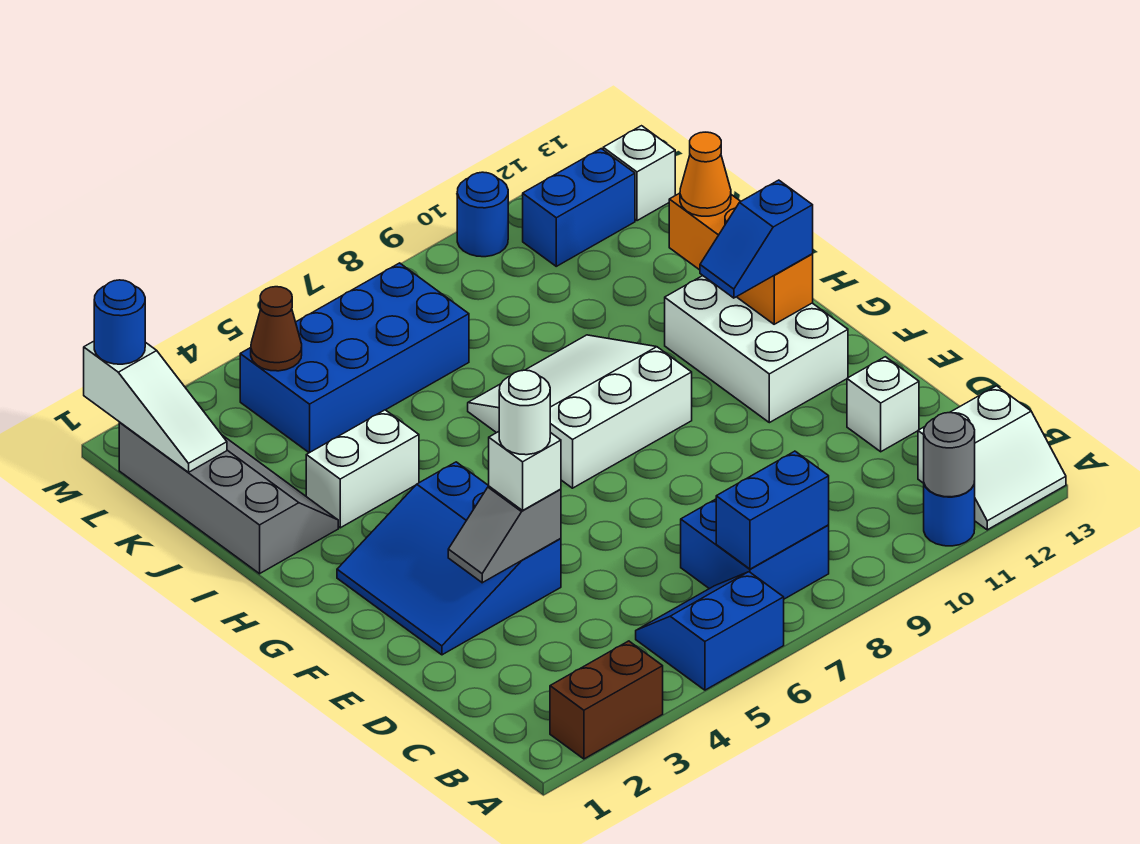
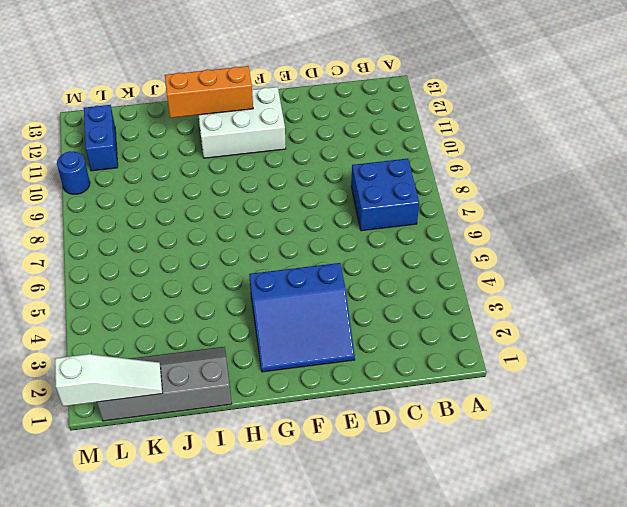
none -> brown 1x2 brick [550,641,663,759]
none -> blue 2x2 slope [636,572,784,690]
none -> blue 1x1 round brick [924,481,975,546]

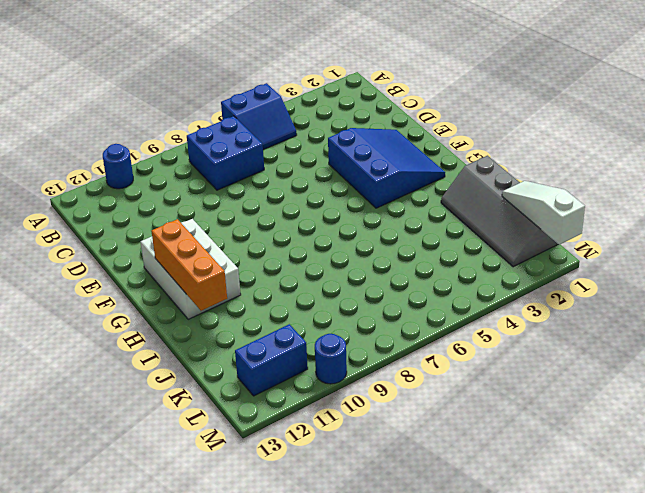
none -> brown 1x2 brick [550,641,663,759]
none -> white 2x2 slope [918,386,1066,530]
none -> white 1x1 brick [847,357,919,452]

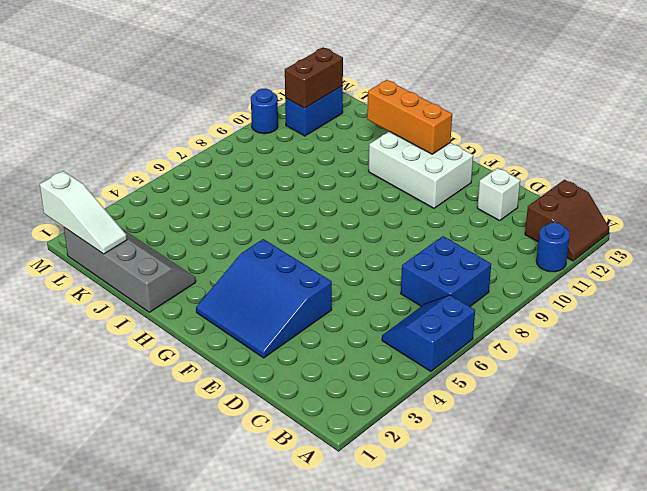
brown 2x2 slope [525,180,610,261] -> white 2x2 slope [918,386,1066,530]
brown 1x2 brick [285,47,343,108] -> brown 1x2 brick moved to [550,641,663,759]
none -> white 3x3 slope [468,335,692,488]
none -> white 1x2 brick [306,410,419,528]
none -> blue 2x4 brick [240,263,469,453]

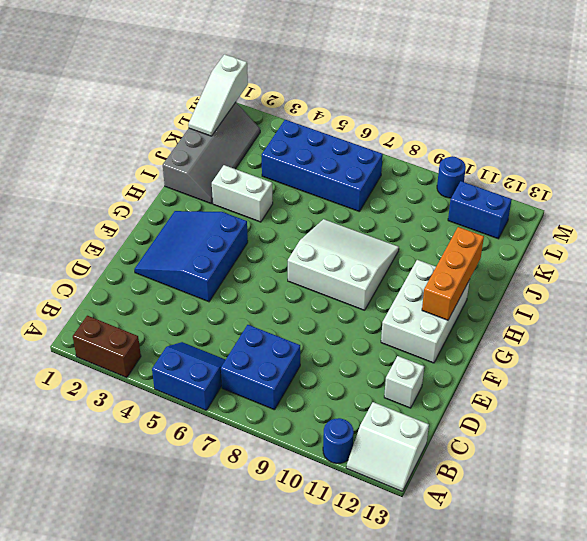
none -> white 1x1 brick [603,126,675,221]
none -> grey 1x1 round brick [924,413,975,497]
none -> blue 1x2 brick [716,451,829,569]

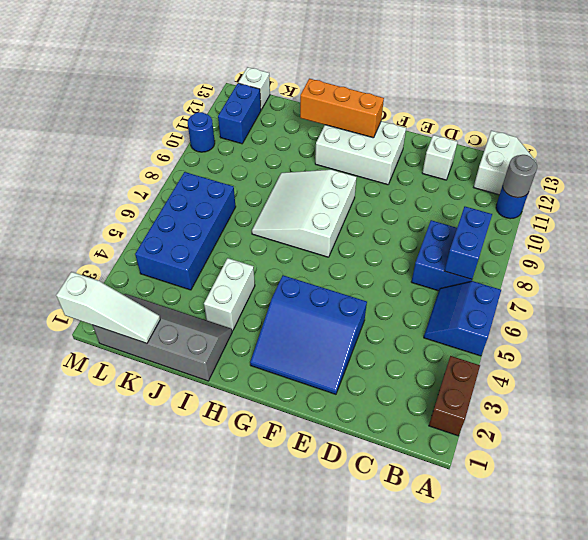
none -> grey 1x2 slope [448,486,561,583]
none -> brown 1x1 cone [251,287,302,371]
none -> white 1x1 brick [489,432,561,510]

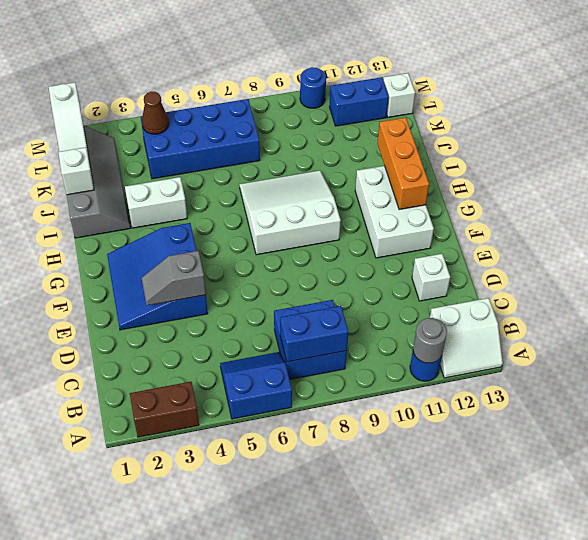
white 1x1 brick [58,147,94,195] -> white 1x1 brick moved to [489,432,561,510]
none -> blue 1x2 slope [700,180,813,298]
none -> orange 1x1 cone [680,132,731,216]
none -> blue 1x1 round brick [94,280,145,364]

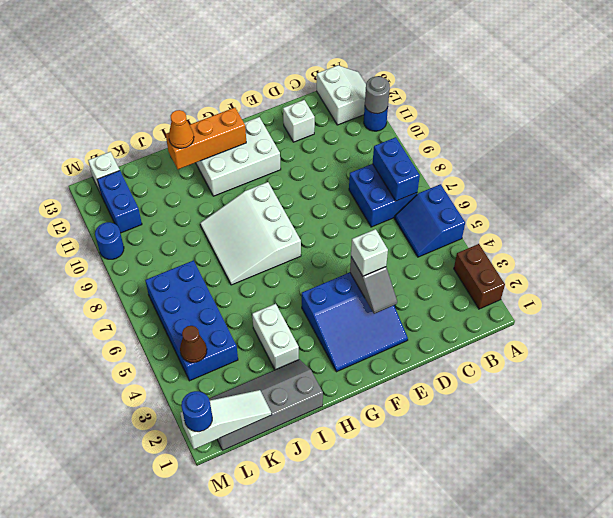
none -> blue 1x2 slope [700,180,813,298]
none -> white 1x1 round brick [499,370,550,455]

